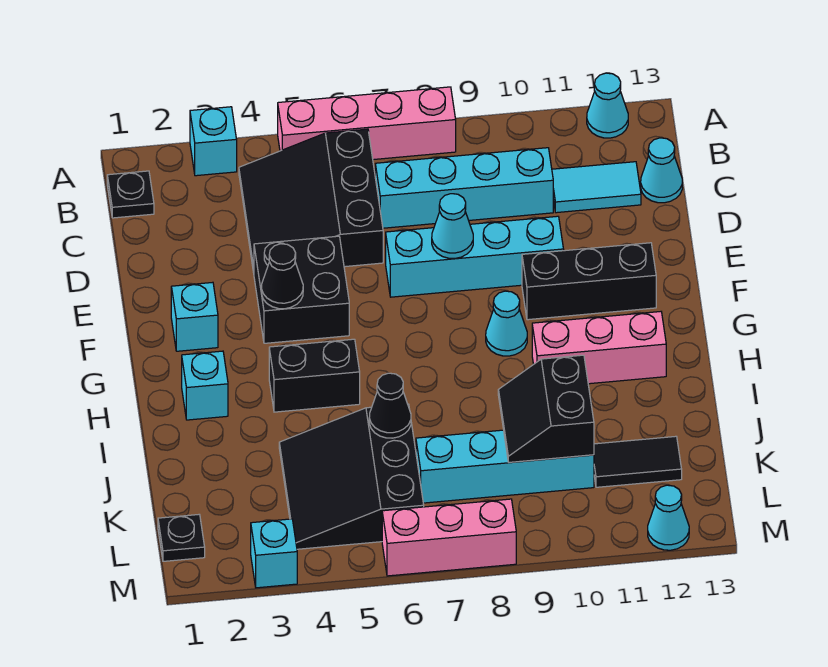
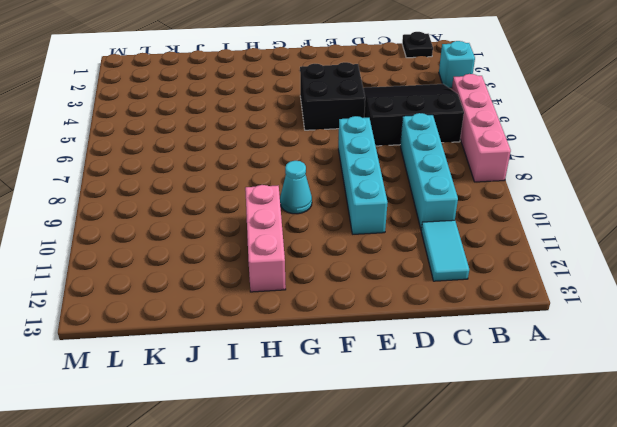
none -> cyan 1x1 cone [587,73,628,138]
none -> cyan 1x1 cone [641,138,682,203]
none -> cyan 1x1 brick [171,282,218,351]

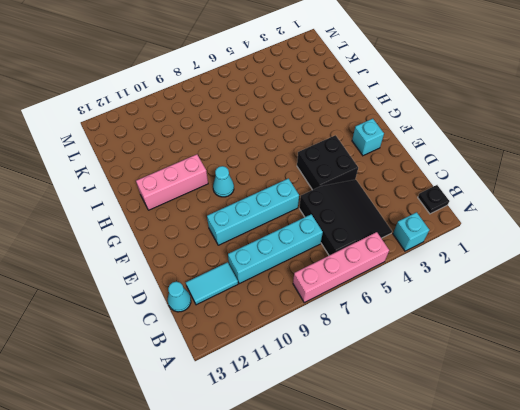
none -> cyan 1x1 cone [587,73,628,138]
none -> black 1x3 brick [522,243,656,320]
none -> cyan 1x1 brick [182,351,228,420]

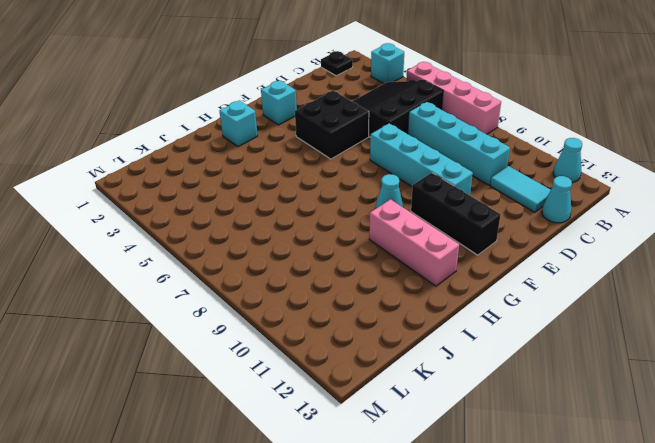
none -> black 1x2 brick [269,339,360,412]
none -> black 3x3 slope [279,404,424,549]
none -> cyan 1x4 brick [416,430,594,503]

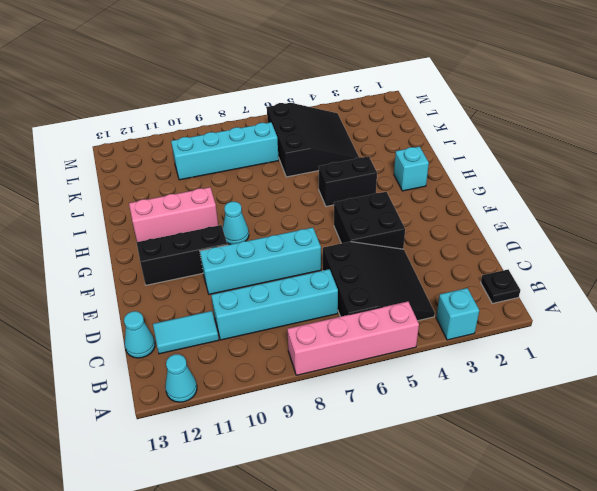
none -> cyan 1x1 brick [171,282,218,351]
none -> black 1x2 tile [594,436,682,487]
none -> black 1x1 plate [158,515,205,561]

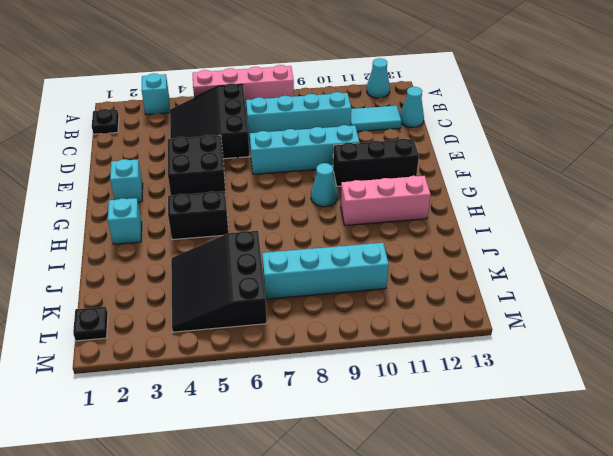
none -> black 1x2 tile [594,436,682,487]
none -> cyan 1x1 brick [251,519,297,588]
none -> pink 1x3 brick [382,499,516,576]

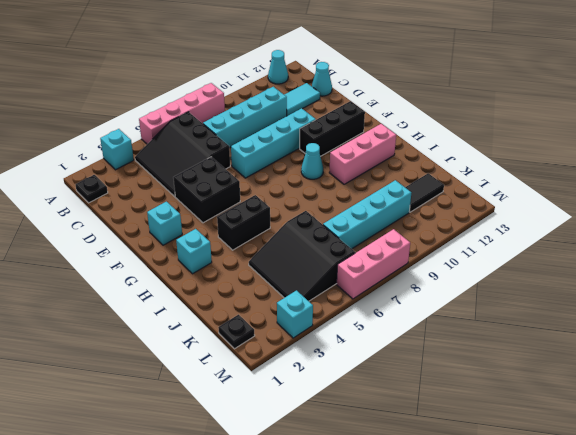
none -> cyan 1x1 cone [648,485,689,550]
none -> cyan 1x1 cone [432,194,473,258]
none -> black 1x1 cone [262,244,303,309]

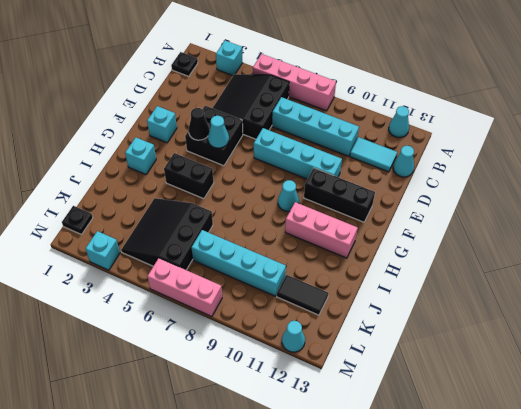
cyan 1x1 cone [208,116,229,148] -> cyan 1x1 cone moved to [432,194,473,258]
none -> black 1x1 cone [369,373,411,438]
none -> black 2x2 slope [498,355,594,462]

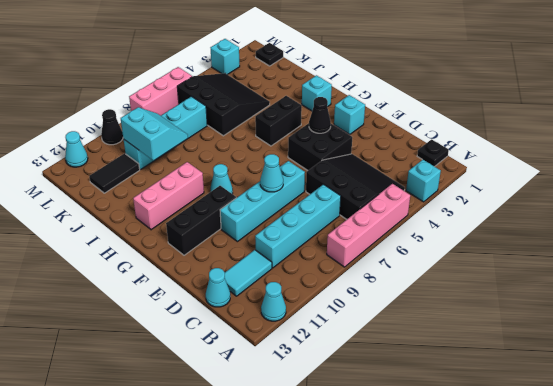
cyan 2x2 slope [121,107,188,161] -> black 2x2 slope [498,355,594,462]
black 1x1 cone [101,109,123,145] -> black 1x1 cone moved to [369,373,411,438]

